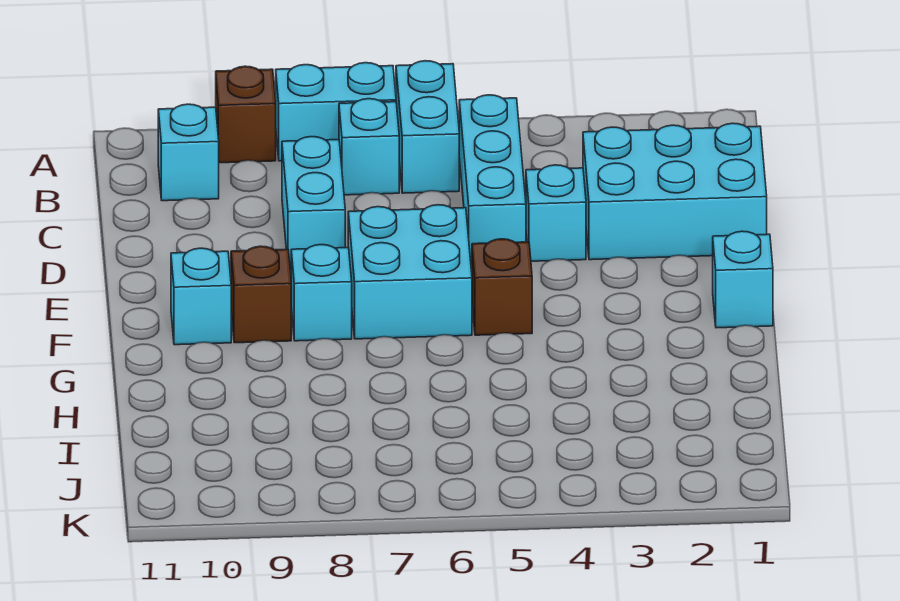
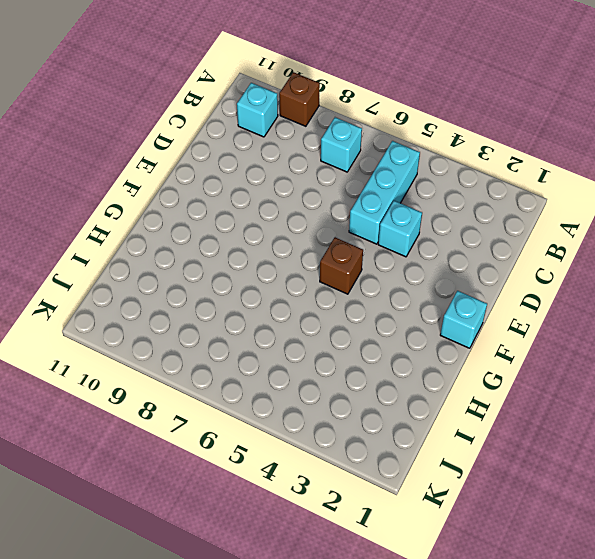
none -> cyan 1x2 brick [396,61,459,193]
none -> cyan 1x2 brick [276,63,396,161]
none -> cyan 2x3 brick [583,123,767,260]

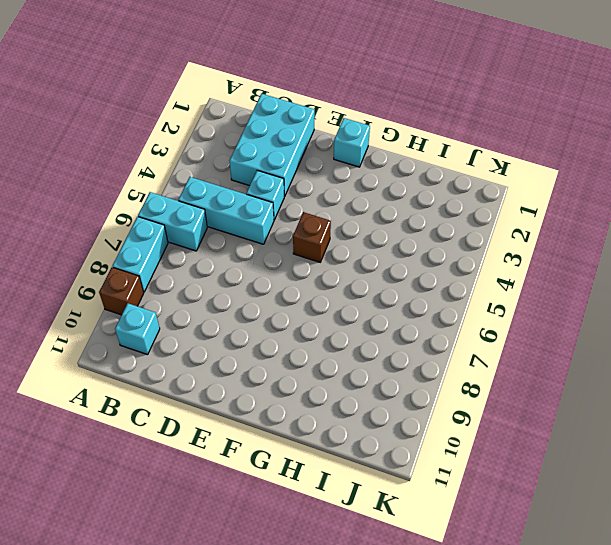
none -> cyan 1x1 brick [339,99,399,195]
none -> cyan 1x2 brick [282,137,345,269]
none -> cyan 2x2 brick [348,205,472,339]

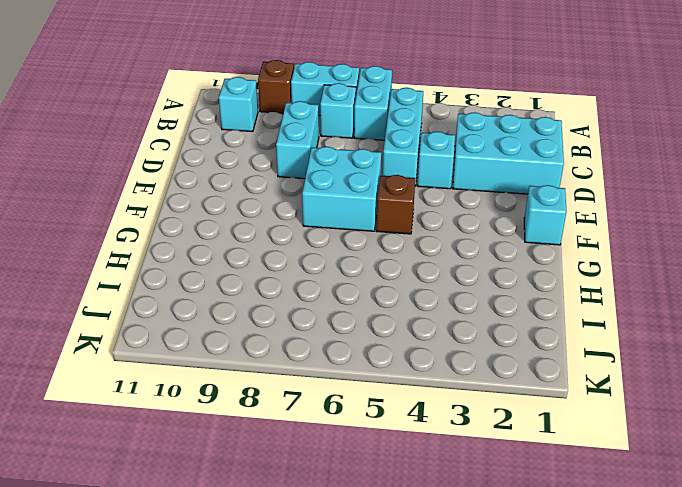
none -> cyan 1x1 brick [291,245,352,341]
none -> brown 1x1 brick [231,246,291,343]
none -> cyan 1x1 brick [171,248,231,345]

